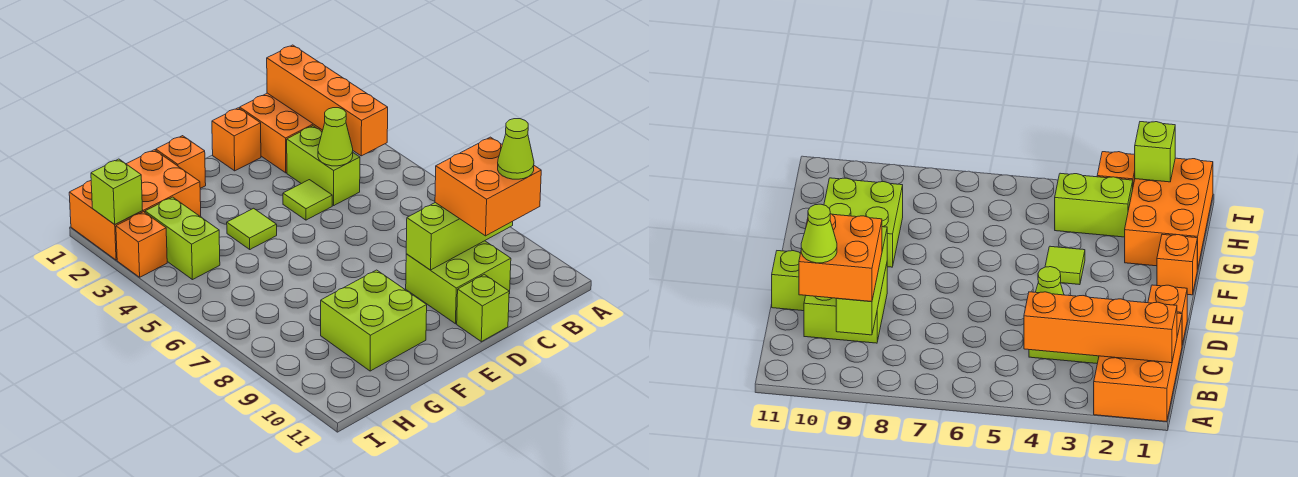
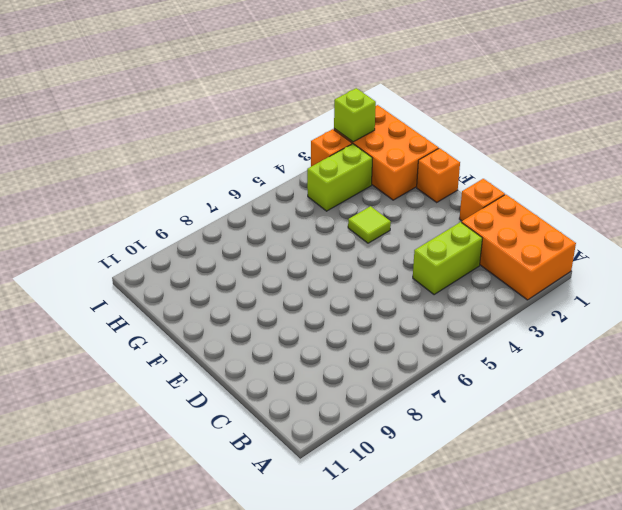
none -> lime 2x2 brick [406,241,511,324]
none -> lime 1x1 tile [283,180,332,220]
none -> lime 1x1 brick [457,274,509,342]

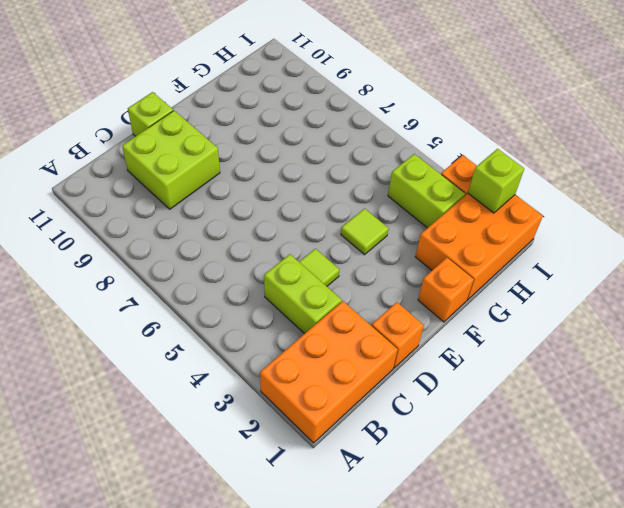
none -> lime 2x2 brick [321,270,427,371]
none -> orange 1x4 brick [267,45,388,156]
none -> lime 1x3 brick [406,203,513,270]

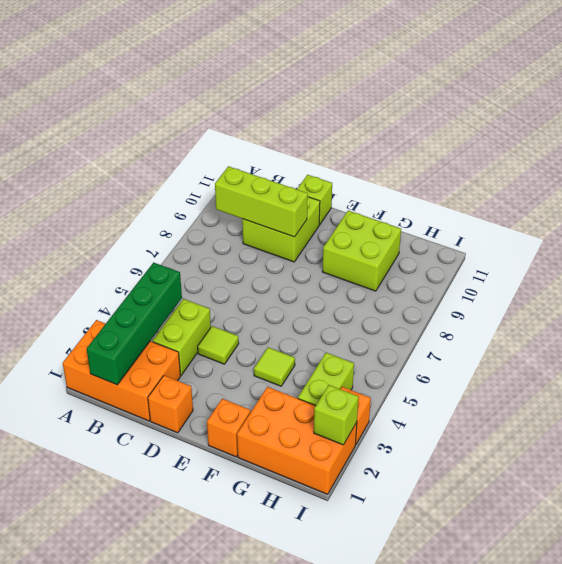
green 1x4 brick [87,262,182,385] -> orange 1x4 brick [267,45,388,156]
none -> lime 1x1 cone [318,108,353,166]
none -> orange 2x2 brick [435,137,541,236]
none -> lime 1x1 cone [498,119,534,179]

